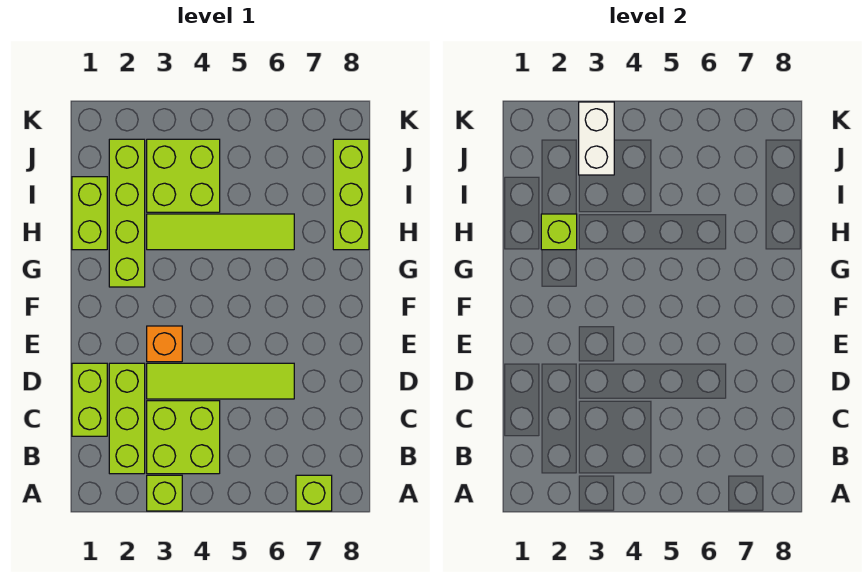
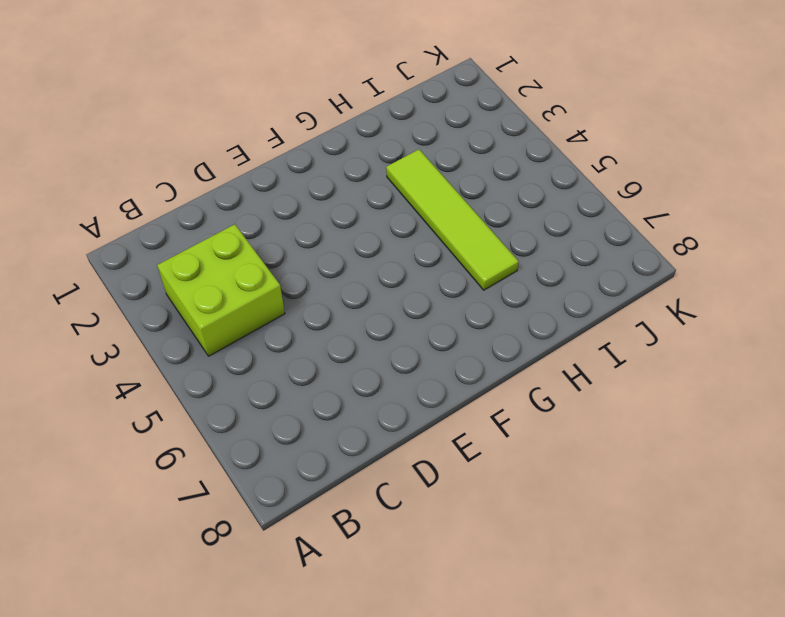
none -> lime 1x1 brick [147,475,182,511]
none -> lime 1x1 brick [296,475,332,511]
none -> lime 1x3 brick [109,363,145,474]

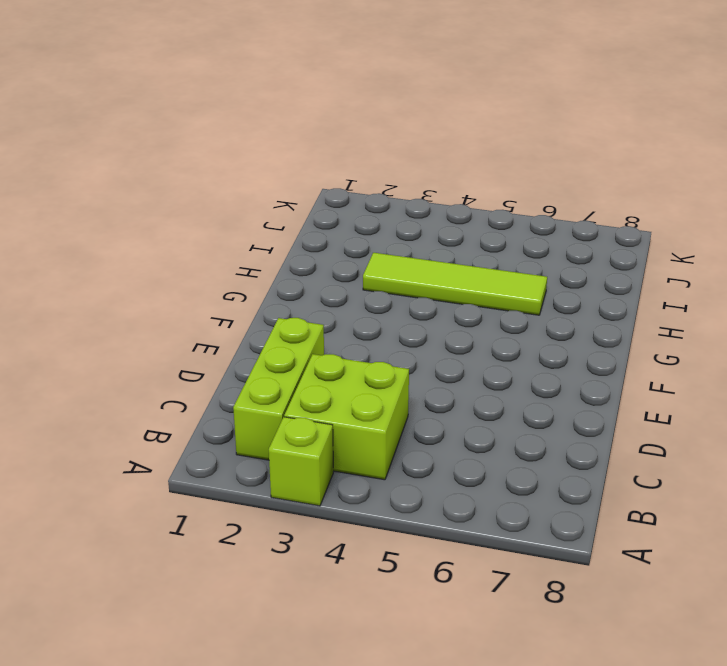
none -> lime 1x1 brick [296,475,332,511]
none -> lime 1x2 brick [72,363,107,436]
none -> lime 1x4 tile [147,363,294,399]

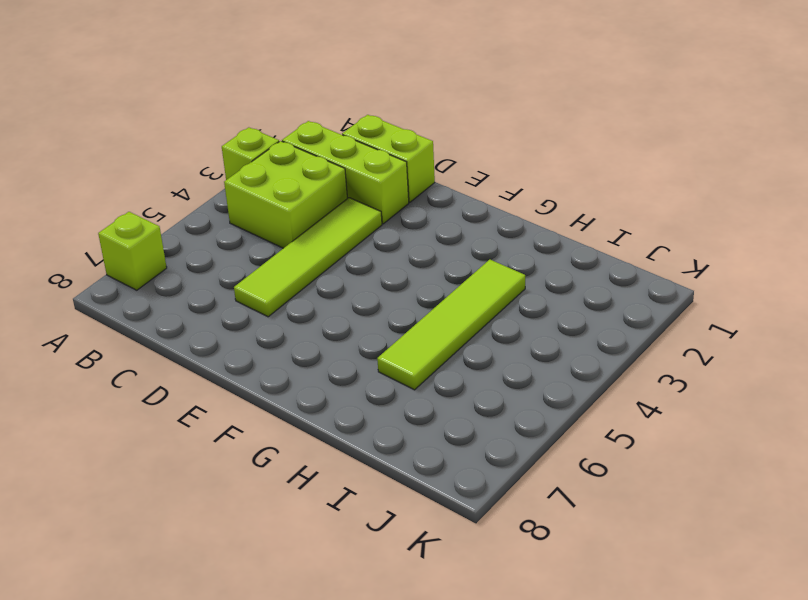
none -> orange 1x1 brick [147,326,182,362]
none -> lime 1x4 brick [109,139,145,287]
none -> lime 1x2 brick [72,177,107,250]

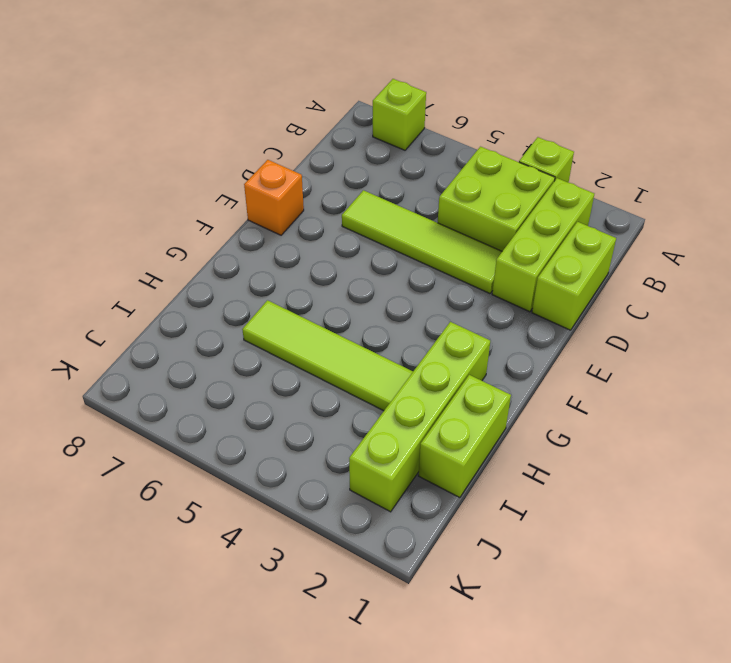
orange 1x1 brick [244,160,304,235] -> orange 1x1 brick moved to [147,326,182,362]
none -> lime 1x3 brick [333,139,369,250]
none -> lime 2x2 brick [147,139,220,212]
none -> lime 1x1 brick [541,214,577,250]

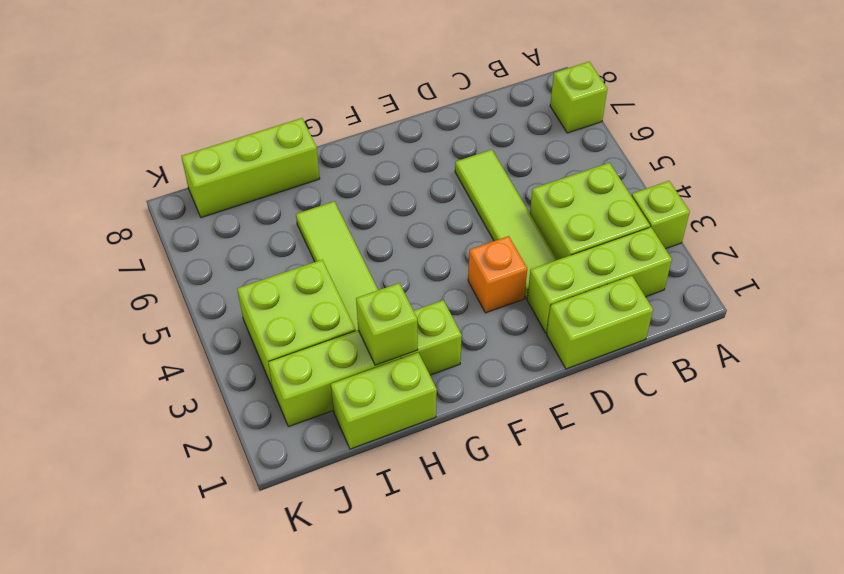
none -> white 1x2 brick [579,102,614,175]

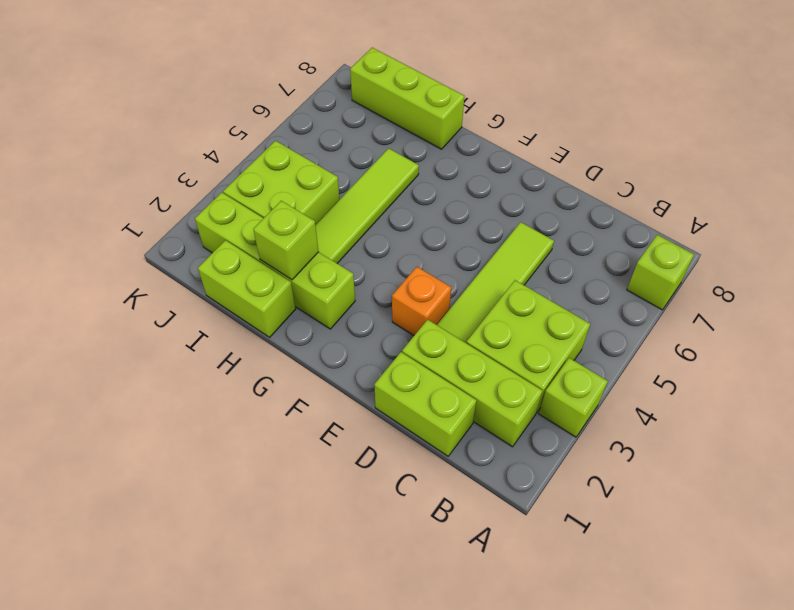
none -> white 1x2 brick [579,102,614,175]

